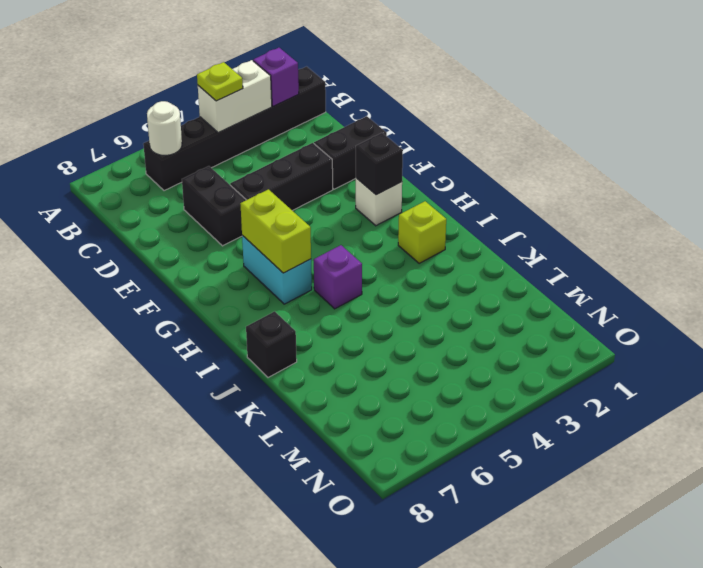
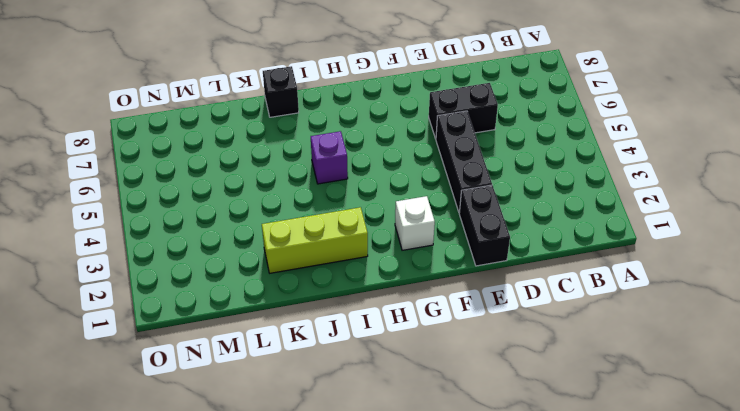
lime 1x3 brick [262,207,368,273] -> lime 1x1 brick [398,201,446,264]
none -> black 1x6 brick [143,67,326,191]
none -> cyan 1x2 brick [242,235,312,304]
none -> purple 1x1 brick [253,48,299,106]

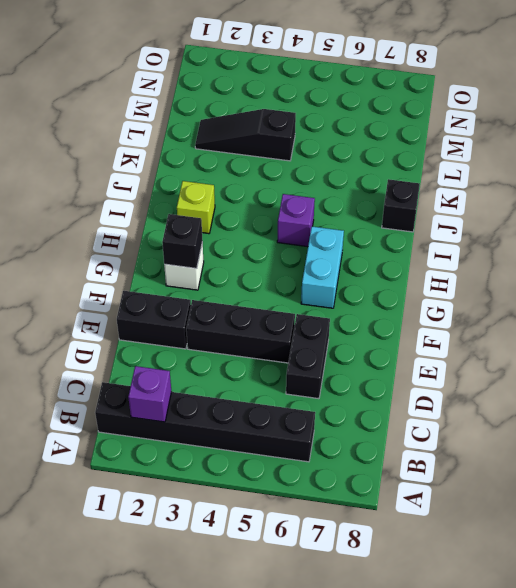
black 1x3 slope [195,109,296,161] -> none
none -> white 1x2 brick [198,60,272,133]
none -> white 1x1 round brick [147,101,182,156]
none -> lime 1x2 brick [240,189,311,273]

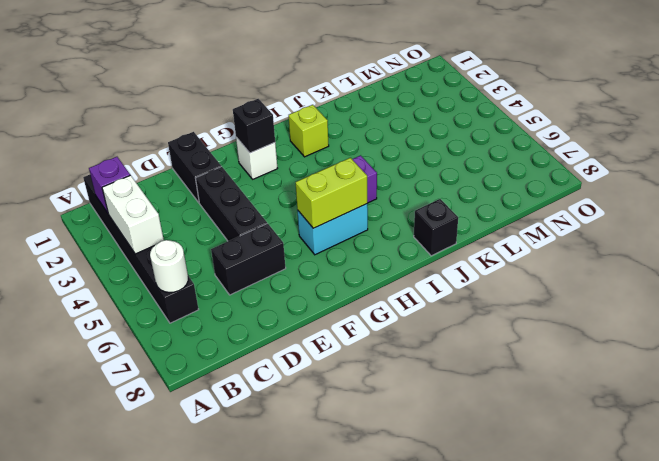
none -> lime 1x1 plate [197,62,243,101]

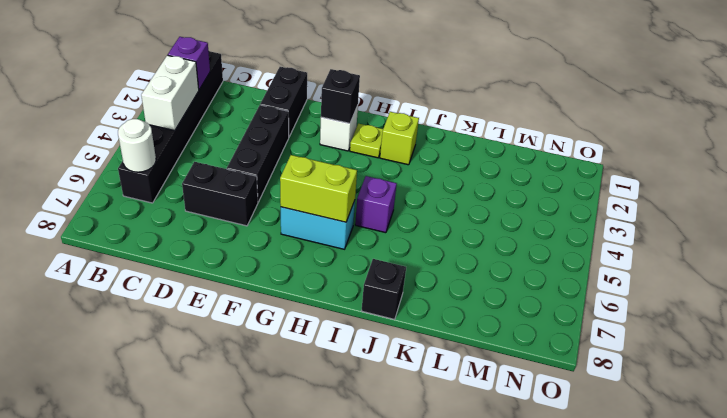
lime 1x1 plate [350,124,383,158] -> lime 1x1 plate moved to [197,62,243,101]

